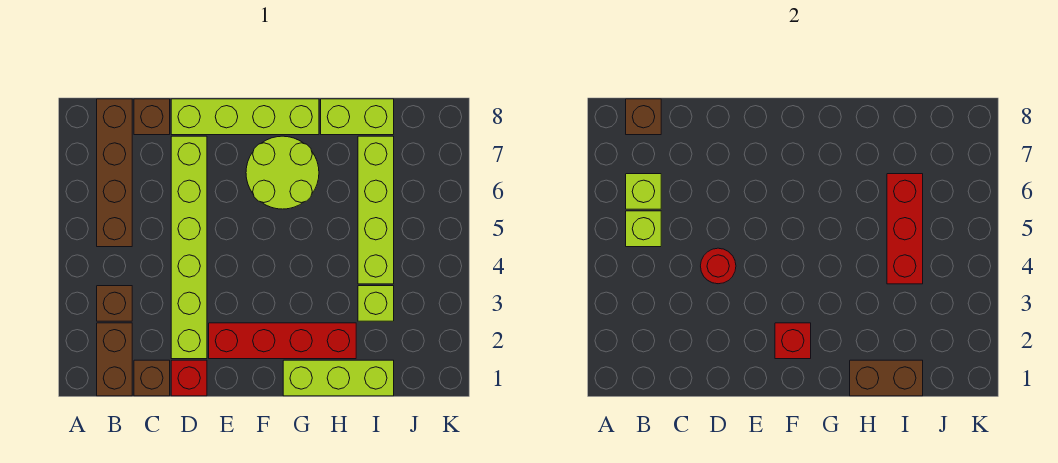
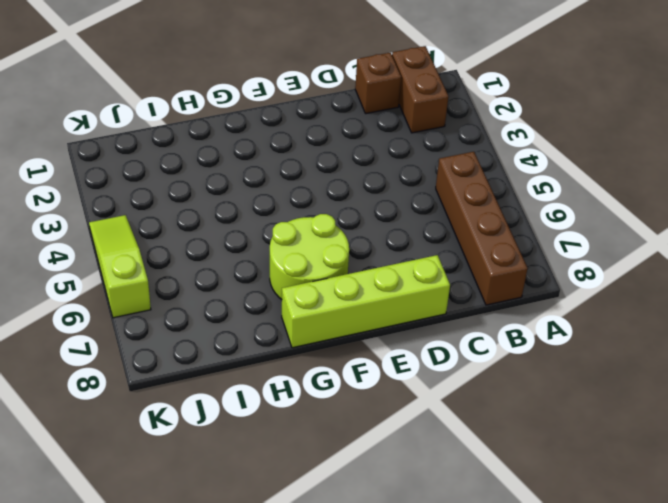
lime 1x3 slope [89,215,151,318] -> none
none -> brown 1x1 brick [97,286,132,321]
none -> brown 1x1 brick [134,99,170,135]
none -> red 1x1 brick [171,360,207,396]

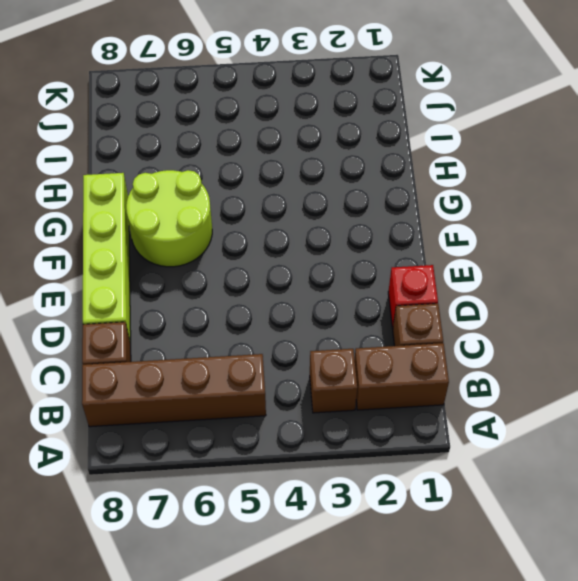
none -> lime 1x6 brick [171,136,207,359]
none -> red 1x4 brick [209,323,356,359]
none -> lime 1x3 brick [283,360,394,396]

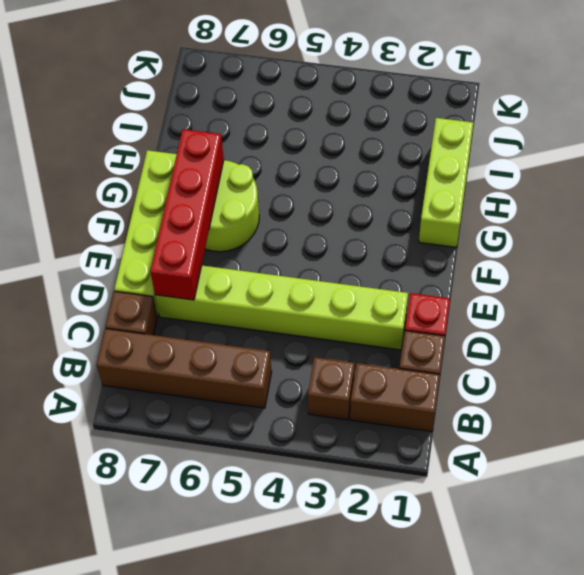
red 1x4 brick [150,129,224,300] -> red 1x4 brick moved to [209,323,356,359]
none -> lime 1x2 brick [321,99,394,135]
none -> lime 1x1 brick [358,286,394,321]
none -> lime 1x4 brick [358,136,394,284]

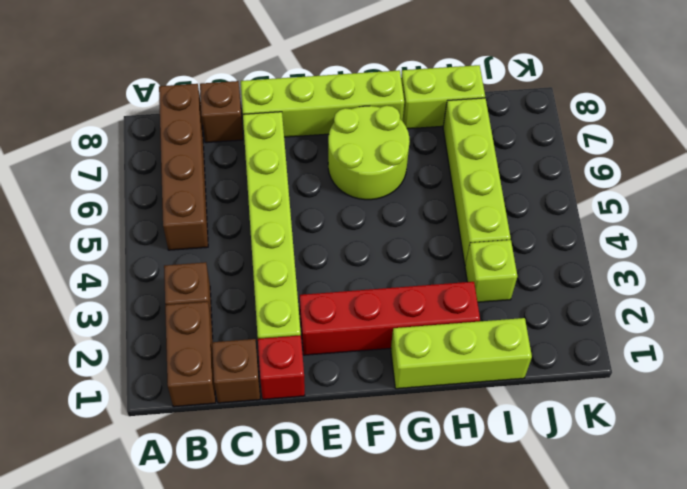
none -> lime 1x1 brick [626,211,661,247]
none -> lime 1x1 brick [626,174,661,209]
none -> brown 1x1 brick [626,99,661,135]

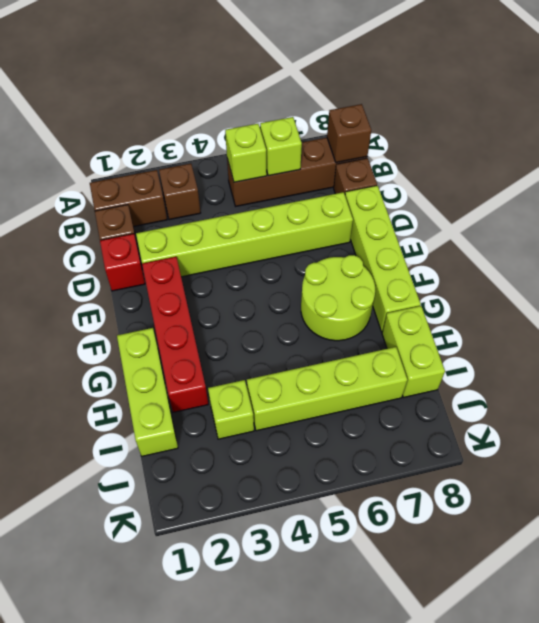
none -> red 1x1 round brick [701,248,736,284]
none -> red 1x1 brick [775,323,811,359]
none -> brown 1x2 brick [850,360,923,396]

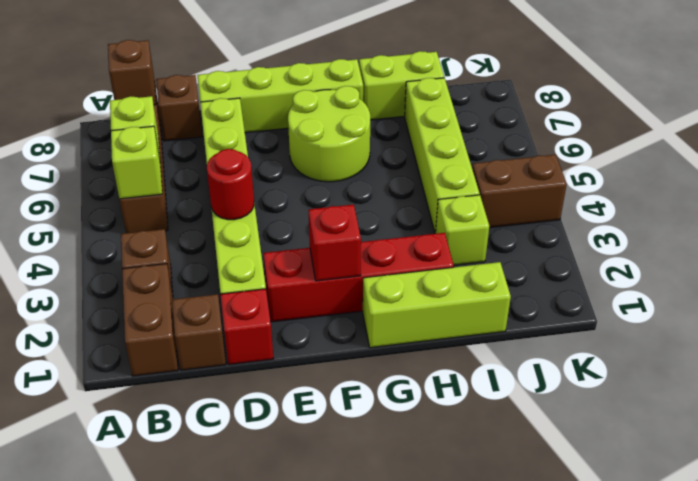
brown 1x2 brick [472,155,567,228] -> brown 1x2 brick moved to [850,360,923,396]
none -> red 1x3 brick [887,174,923,284]

